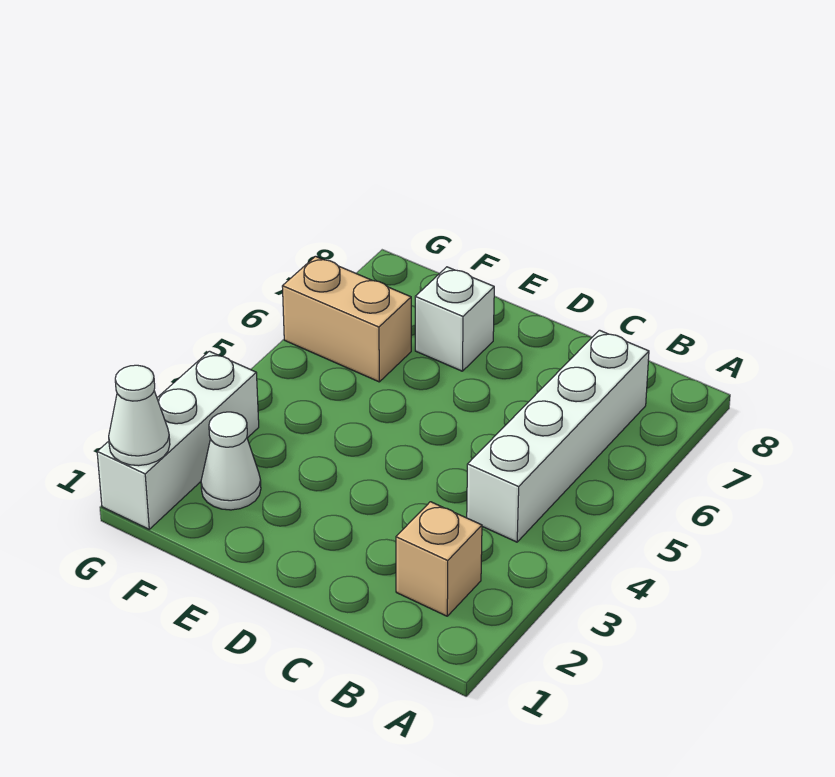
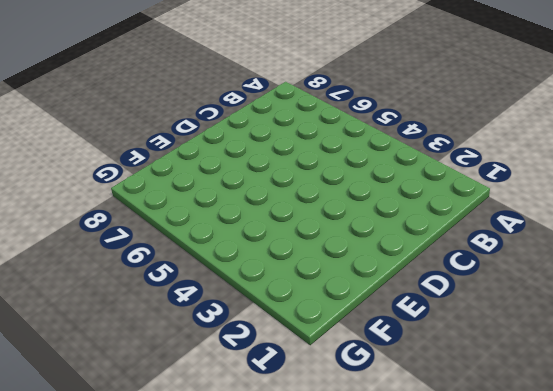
none -> tan 1x1 brick [396,502,482,616]
none -> white 1x4 brick [467,330,649,542]

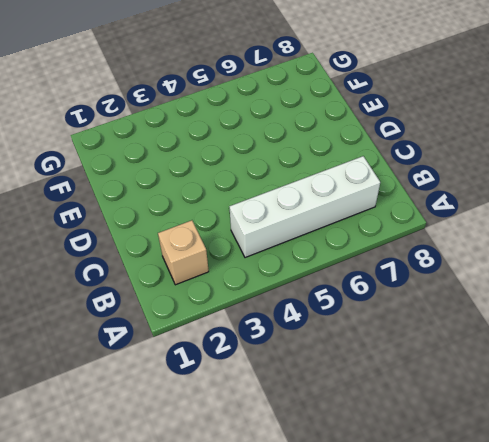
none -> white 1x1 brick [415,267,494,371]
none -> white 1x1 cone [201,412,261,510]

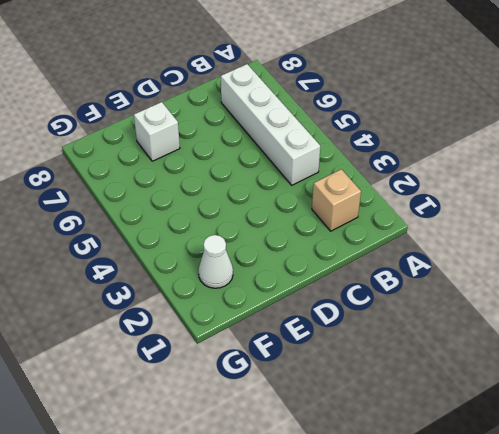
none -> tan 1x2 brick [282,256,411,382]
none -> white 1x3 brick [97,351,259,529]

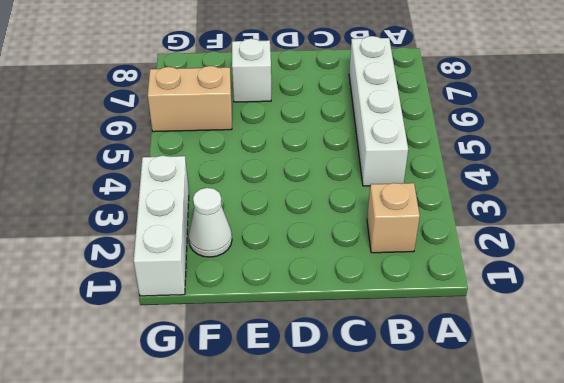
none -> white 1x1 cone [109,365,170,466]

